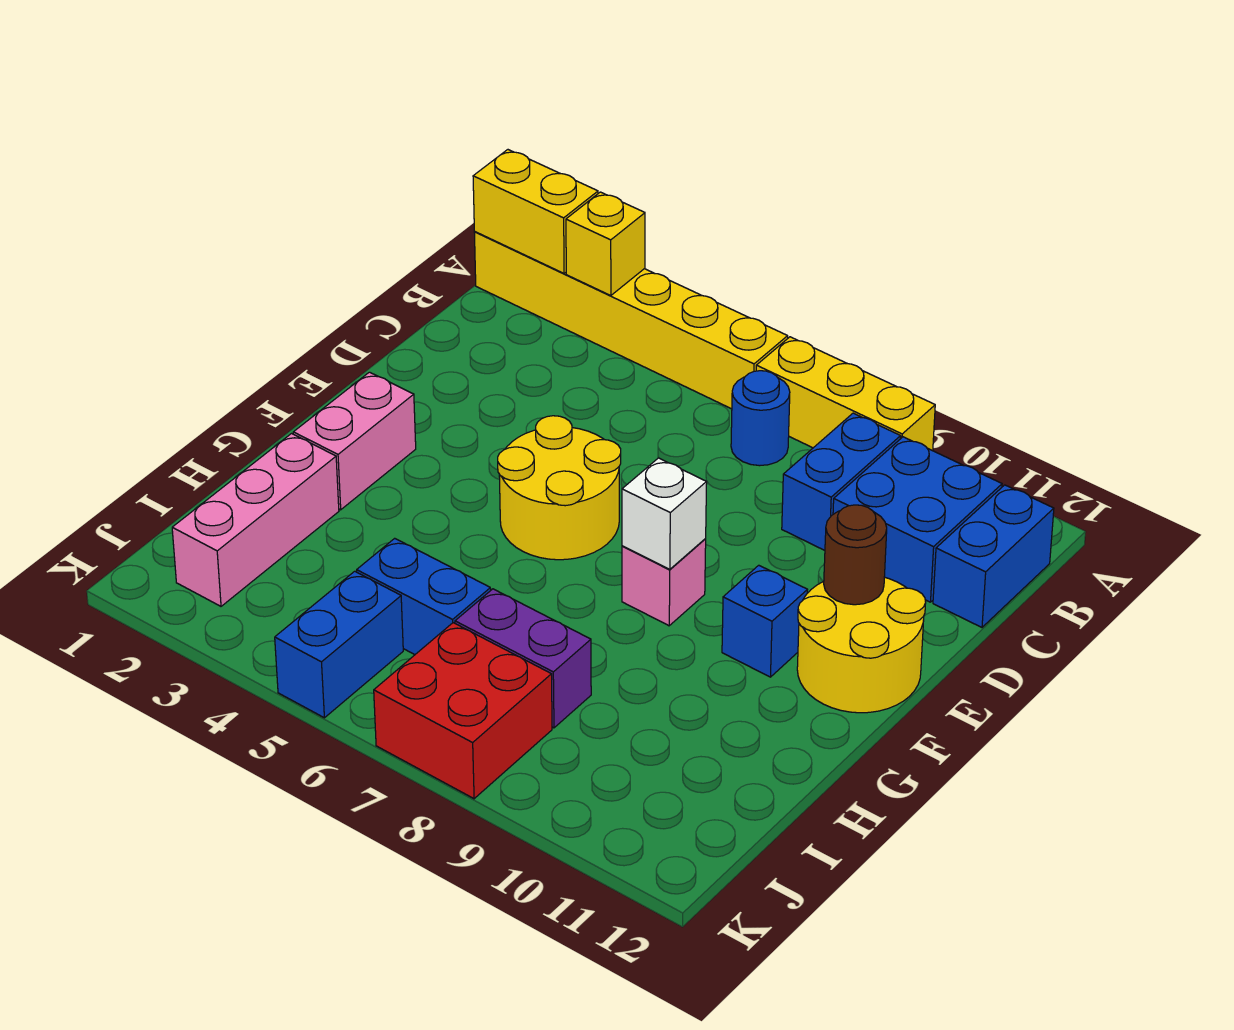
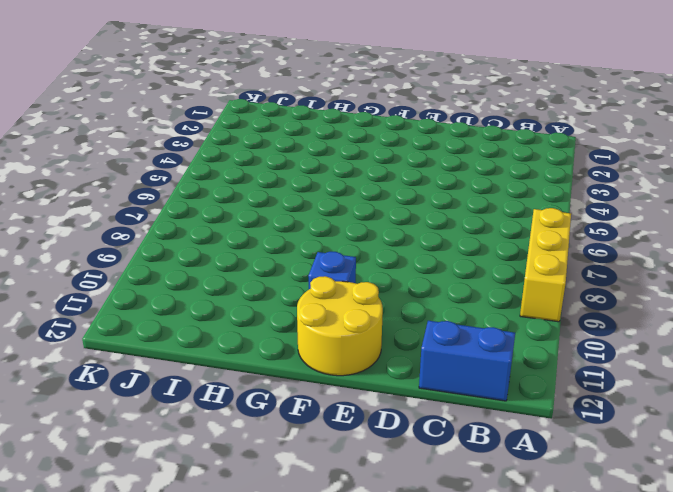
none -> yellow 1x6 brick [474,232,788,409]
none -> blue 1x1 round brick [731,371,790,466]
none -> blue 1x2 brick [782,413,901,550]

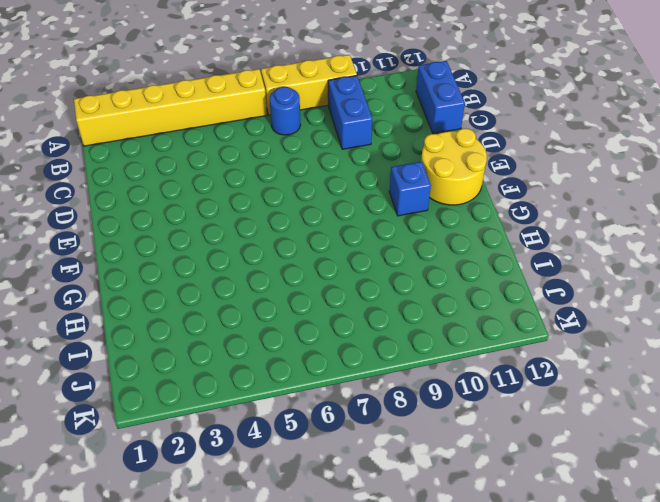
none -> blue 2x2 brick [833,437,1002,602]
none -> yellow 2x2 round brick [498,416,621,560]
none -> pink 1x2 brick [293,372,416,510]

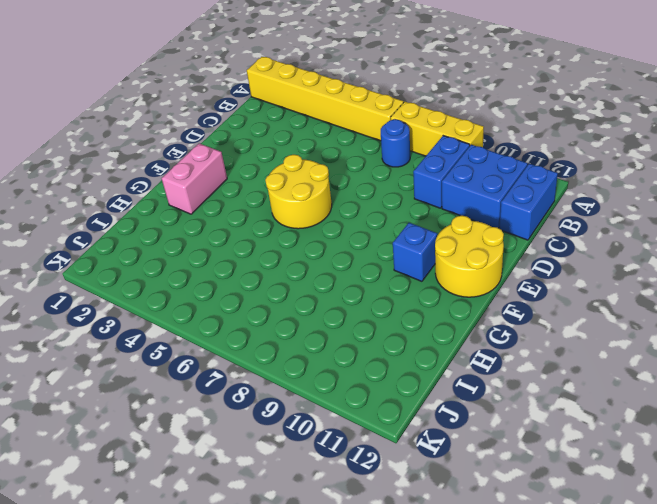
none -> pink 1x1 brick [622,539,706,626]
none -> pink 1x3 brick [172,434,339,606]
none -> blue 1x2 brick [357,538,491,655]

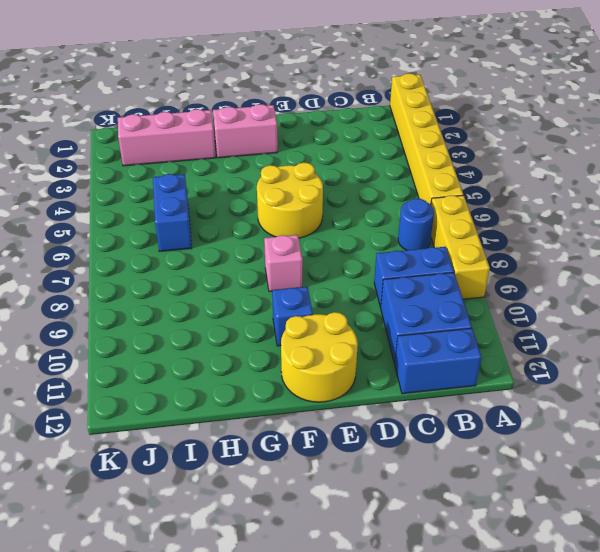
none -> purple 1x2 brick [455,589,591,728]
none -> blue 1x2 brick [275,571,403,718]
none -> red 2x2 brick [374,623,552,799]

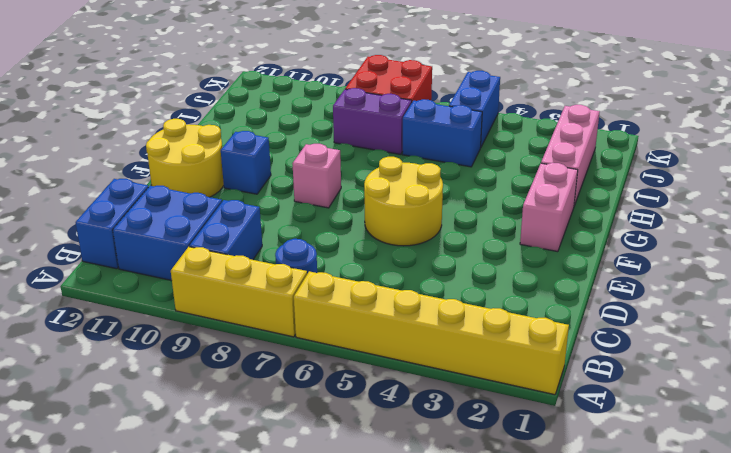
none -> yellow 1x2 brick [473,150,598,273]
none -> yellow 1x1 brick [566,192,645,296]
none -> brown 1x1 round brick [824,505,887,605]

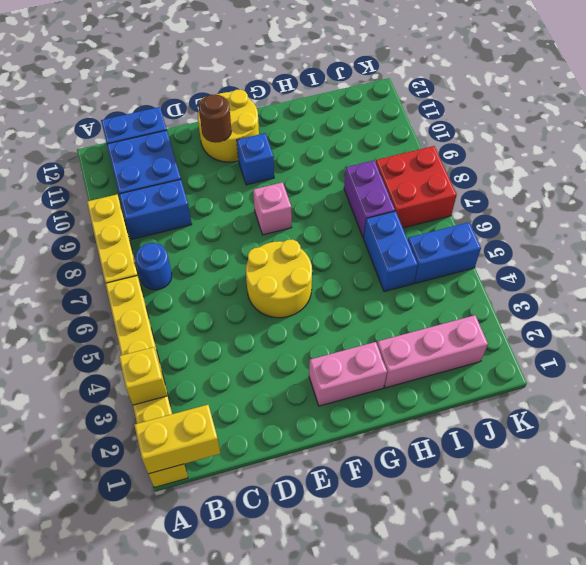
yellow 1x2 brick [134,405,220,474] -> yellow 1x2 brick turned to [473,150,598,273]
none -> white 1x1 brick [622,458,707,569]

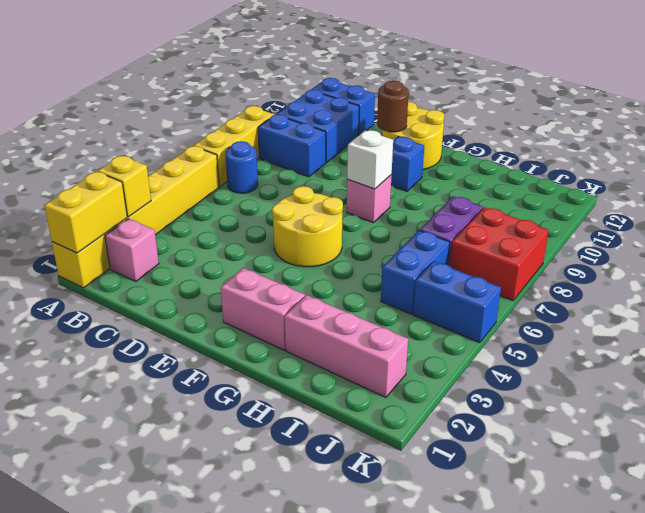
pink 1x1 brick [105,219,159,281] -> none

